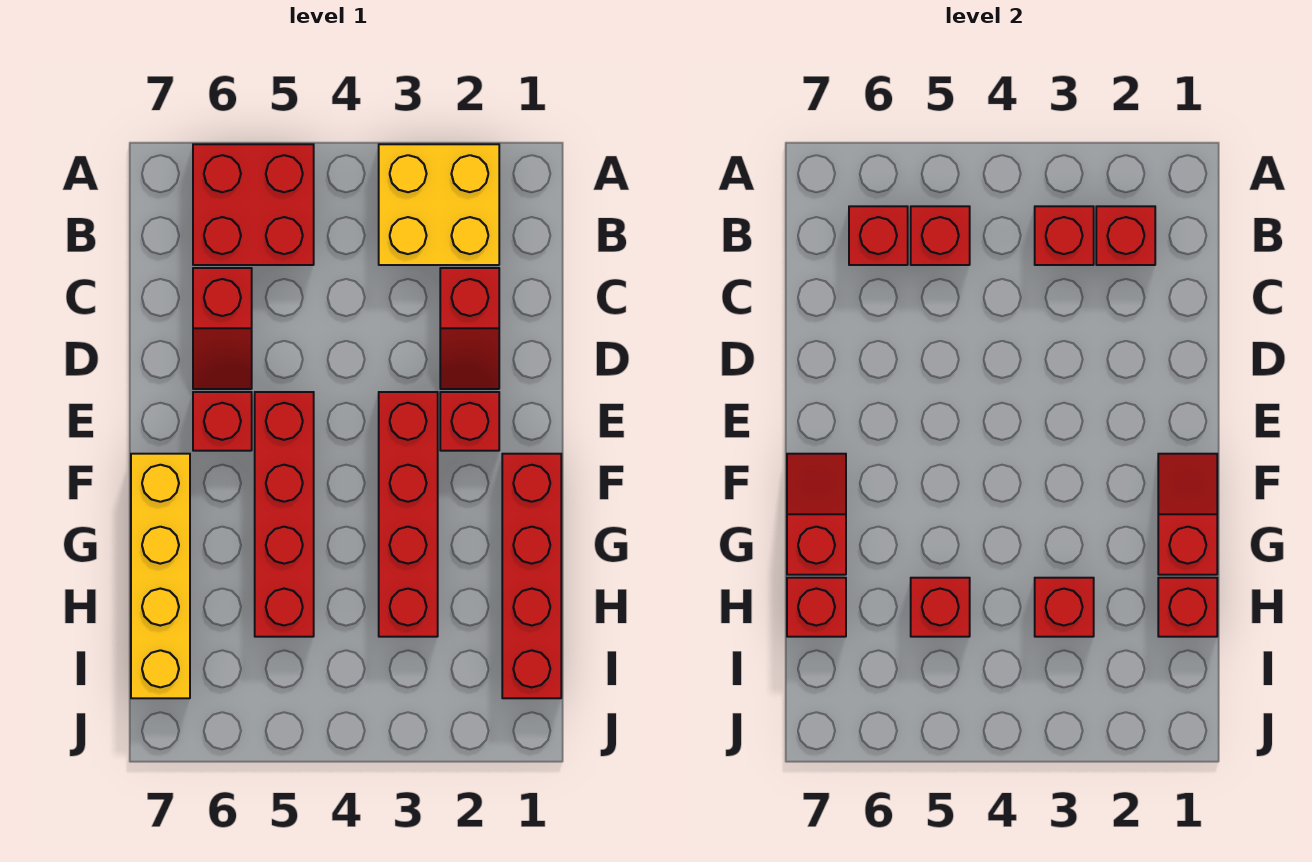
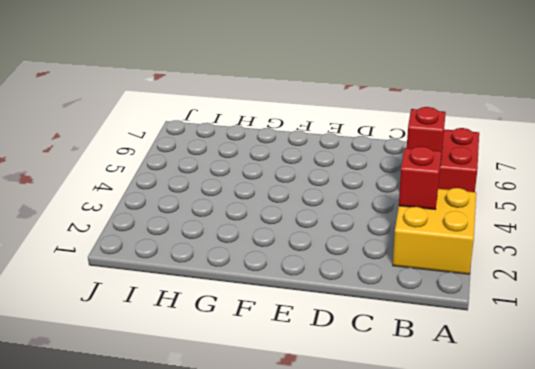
none -> red 1x2 slope [440,268,499,389]
none -> red 1x2 slope [193,268,252,389]
none -> red 1x1 brick [440,392,499,451]

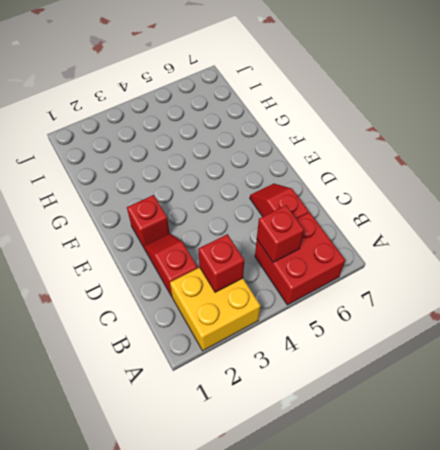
none -> red 1x4 brick [379,392,438,637]
none -> red 1x4 brick [255,392,314,637]
none -> red 1x1 brick [193,392,252,451]

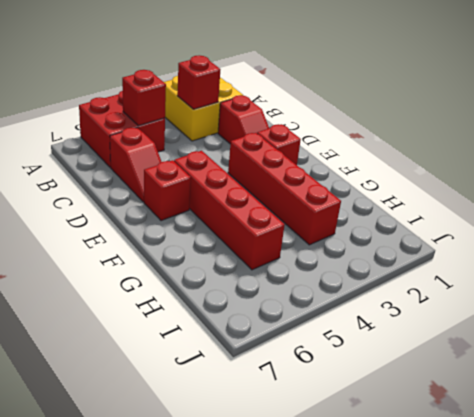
none -> red 1x4 brick [502,454,561,698]
none -> yellow 1x4 brick [131,454,190,698]
none -> red 1x1 brick [1096,206,1155,265]

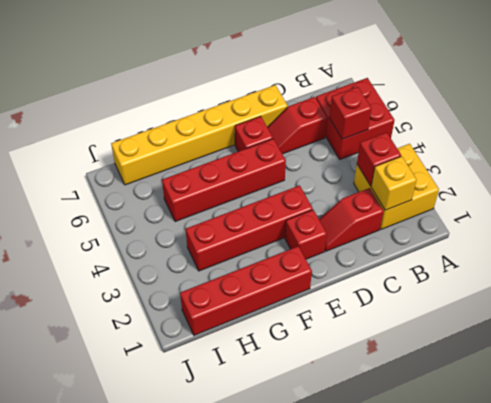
yellow 1x1 brick [371,156,417,210] -> red 1x1 brick [1096,206,1155,265]
yellow 1x6 brick [111,85,287,185] -> yellow 1x4 brick [131,454,190,698]
none -> red 1x1 brick [849,206,908,265]
none -> red 1x2 slope [1158,454,1217,575]
none -> red 1x2 slope [787,454,846,575]

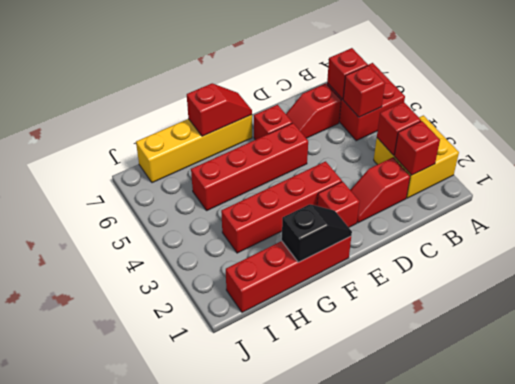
black 1x2 slope [282,204,352,262] -> red 1x2 slope [1158,454,1217,575]
none -> red 1x1 brick [1158,578,1217,637]
none -> red 1x1 brick [1035,578,1094,637]
none -> red 1x1 brick [911,578,970,637]

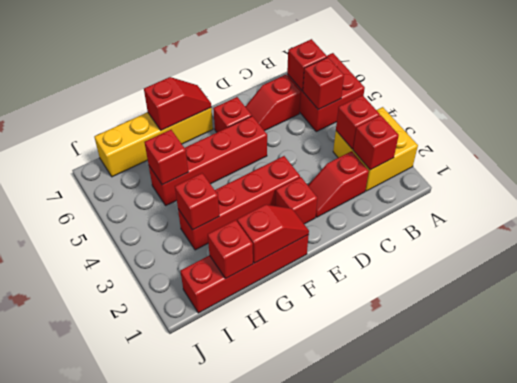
none -> red 1x1 brick [787,578,846,637]

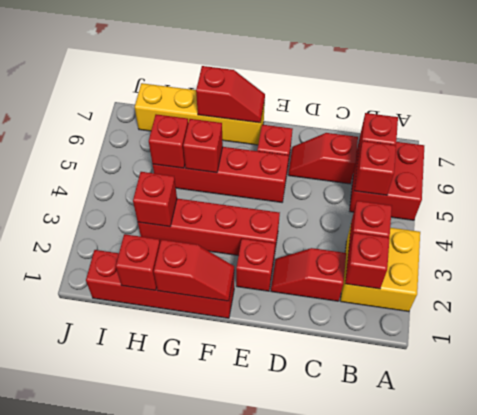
red 1x1 brick [183,119,223,173] -> red 1x1 brick moved to [787,578,846,637]

